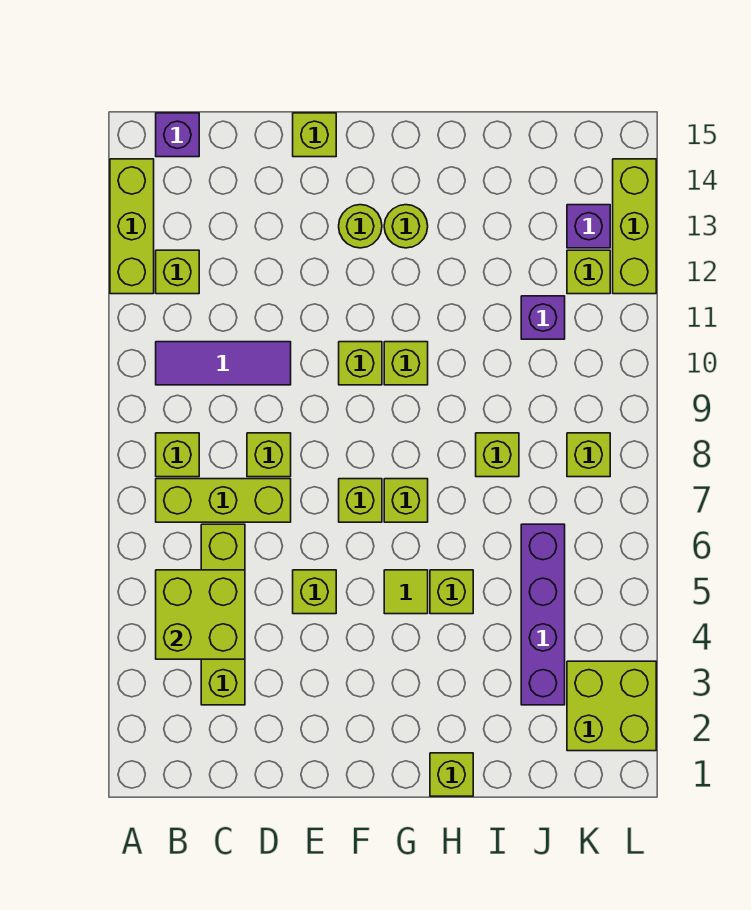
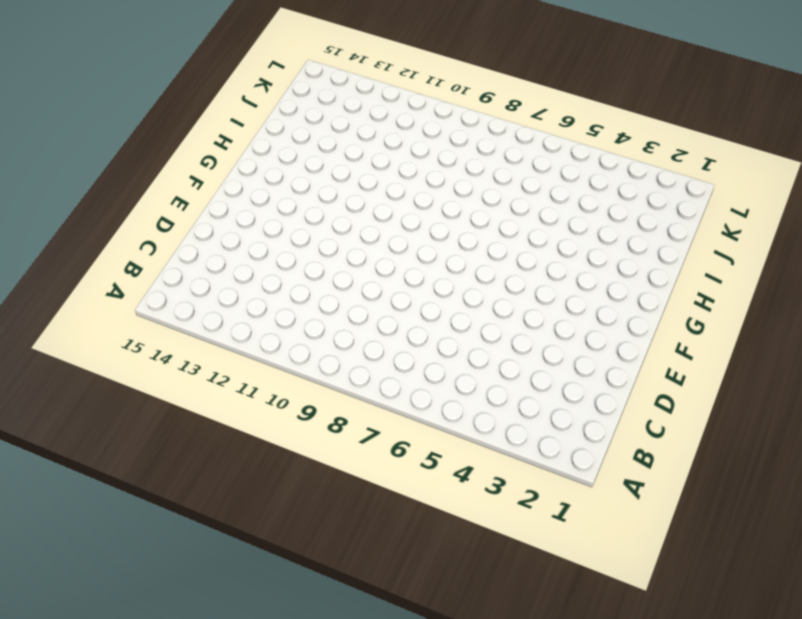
none -> lime 1x3 brick [110,159,154,294]
none -> lime 1x3 brick [156,479,291,522]
none -> lime 1x1 brick [156,433,199,477]

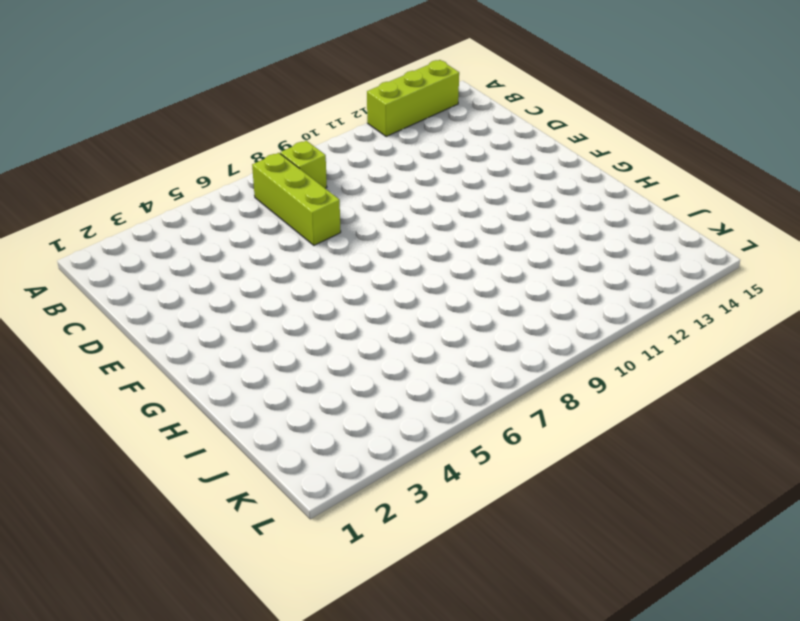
none -> purple 1x3 tile [156,342,291,385]
none -> lime 1x1 brick [156,250,199,294]
none -> purple 1x1 brick [156,113,199,157]

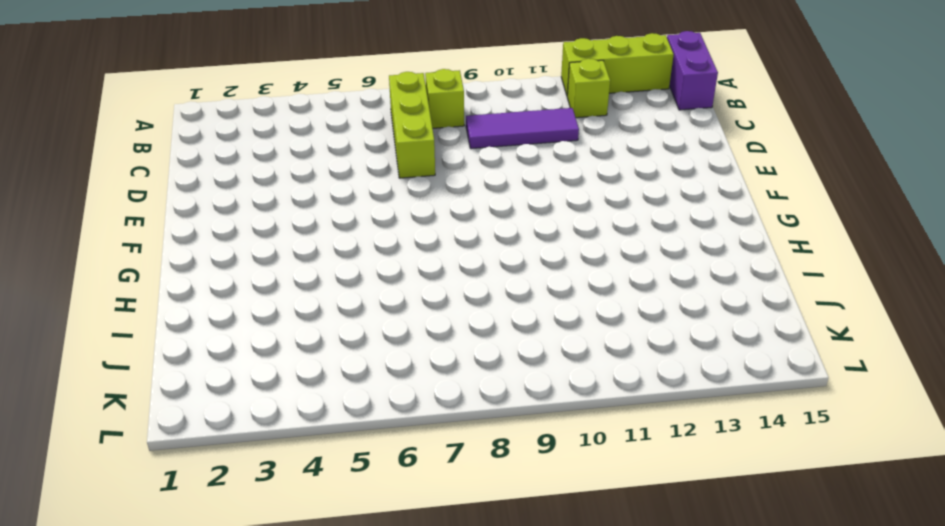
purple 1x2 brick [667,31,718,110] -> purple 1x1 brick [156,113,199,157]
purple 1x3 tile [466,108,579,149] -> purple 1x3 tile turned to [156,342,291,385]
none -> lime 1x4 brick [201,524,245,705]
none -> lime 1x1 brick [247,433,291,477]
none -> lime 1x1 brick [293,570,336,614]

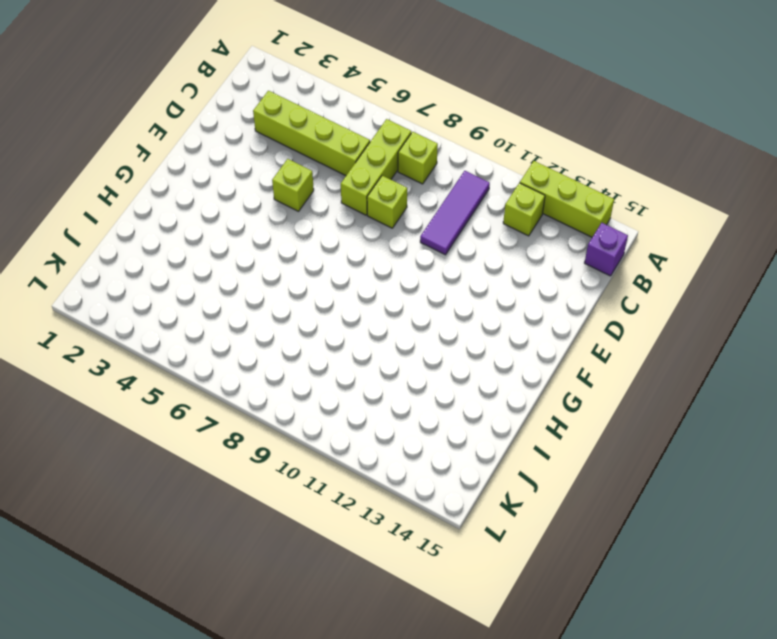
none -> lime 1x1 brick [293,113,336,157]
none -> lime 1x1 brick [339,479,382,522]
none -> lime 1x1 brick [339,342,382,385]

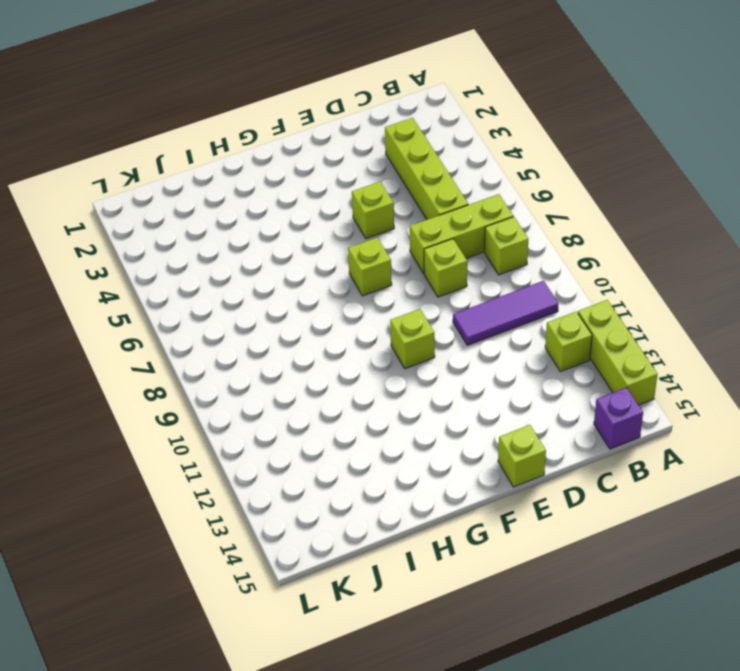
none -> lime 1x1 round brick [339,205,382,248]
none -> lime 1x1 tile [384,570,428,614]
none -> lime 1x1 brick [384,479,428,522]

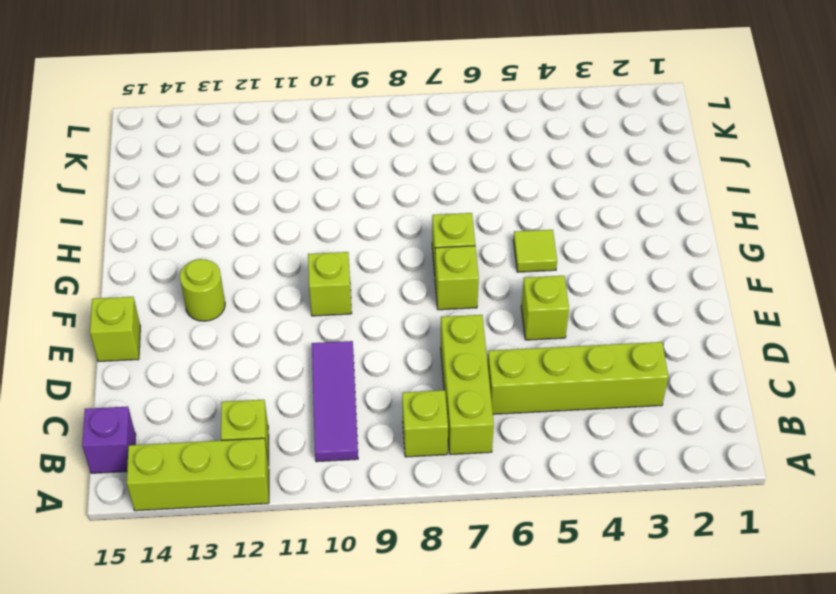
none -> lime 1x1 brick [247,433,291,477]
none -> lime 1x1 brick [384,342,428,385]
none -> lime 1x1 round brick [384,205,428,248]

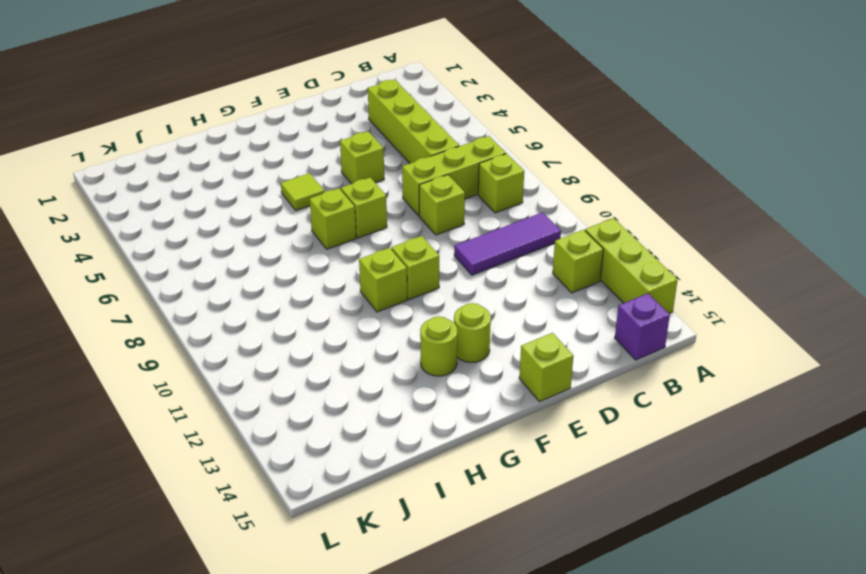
none -> lime 1x1 brick [430,753,473,796]
none -> lime 1x1 brick [430,570,473,614]
none -> lime 1x1 brick [476,433,519,477]

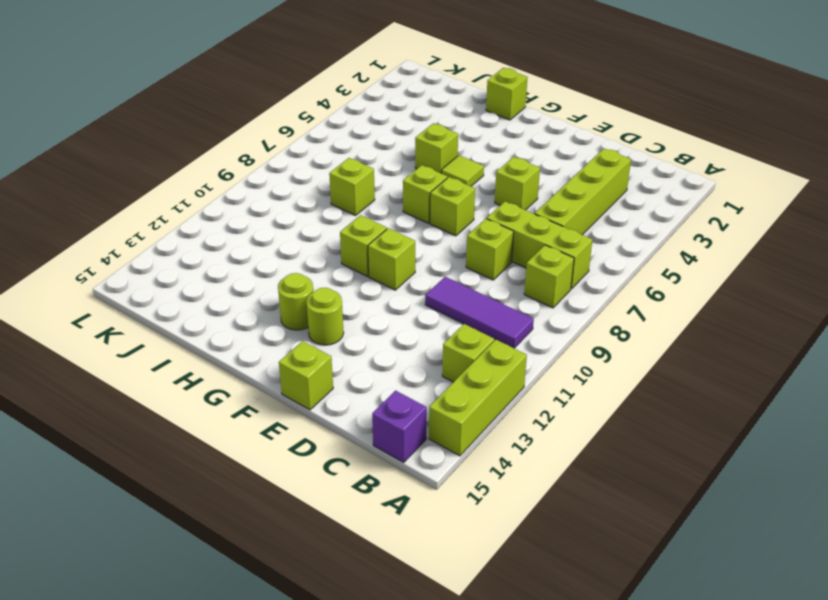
none -> purple 1x4 brick [521,524,565,705]
none -> purple 1x1 brick [521,296,565,339]
none -> lime 2x2 brick [567,661,656,751]

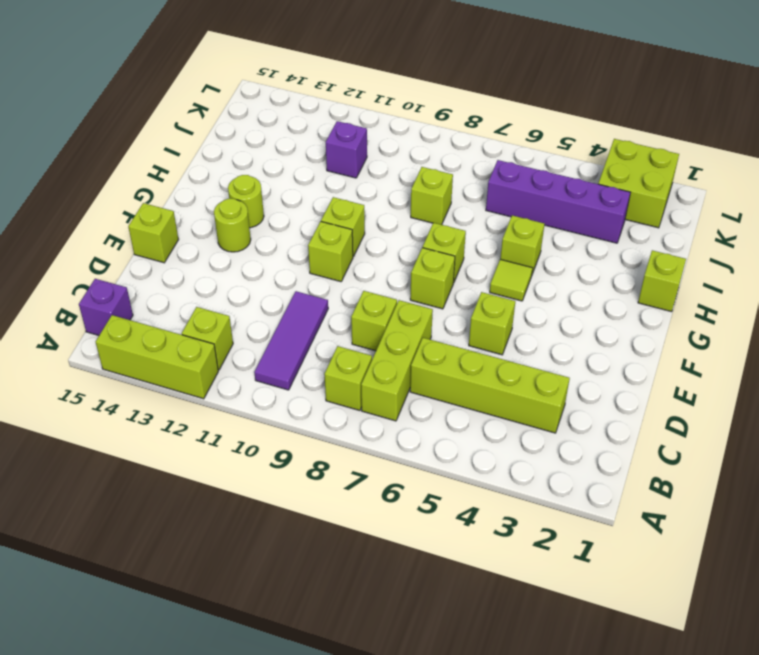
none -> lime 1x1 brick [567,433,610,477]
none -> lime 1x1 brick [567,250,610,294]
none -> purple 1x1 brick [567,205,610,248]

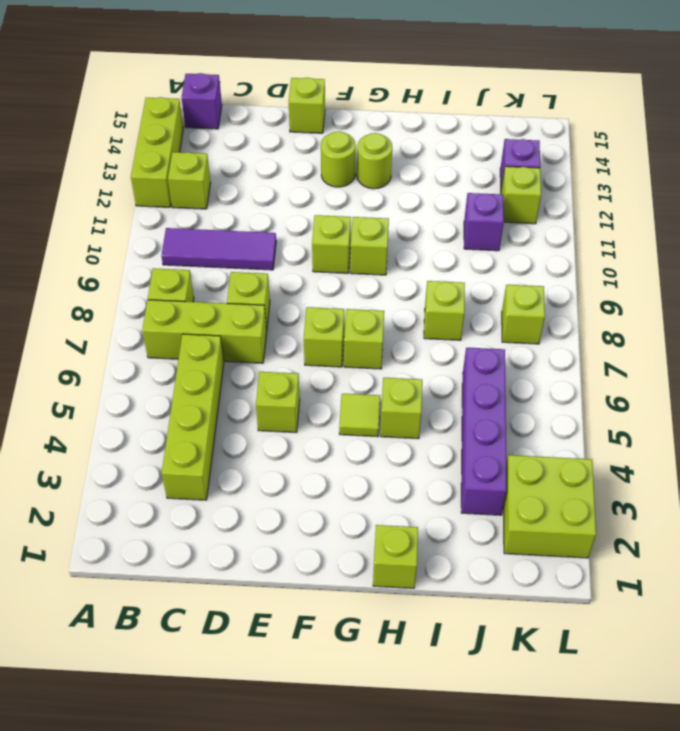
none -> lime 1x3 brick [613,159,656,294]
none -> lime 2x2 brick [156,570,245,659]

